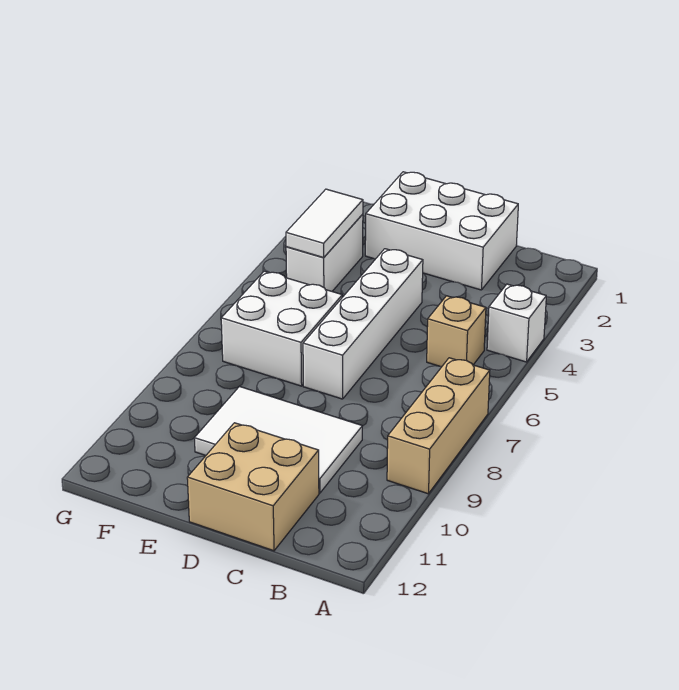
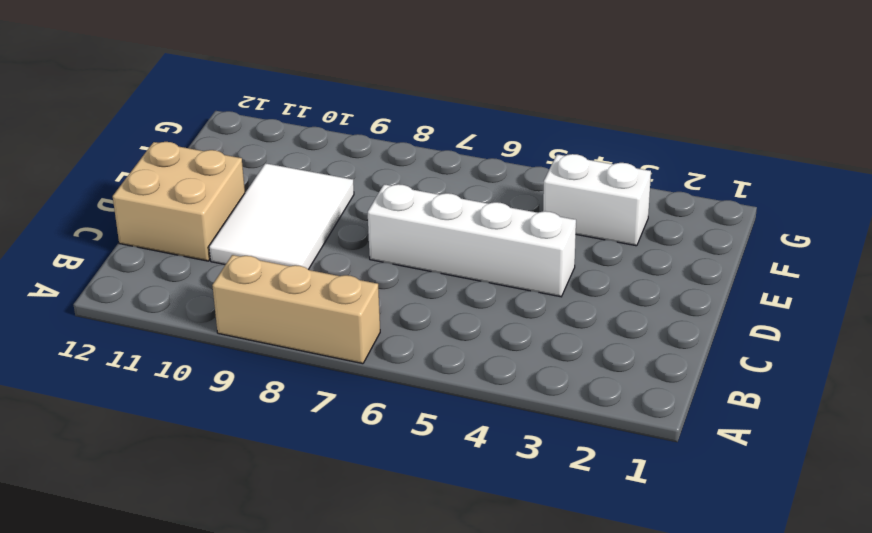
none -> white 1x1 brick [487,284,546,362]
none -> tan 1x1 brick [427,296,486,367]

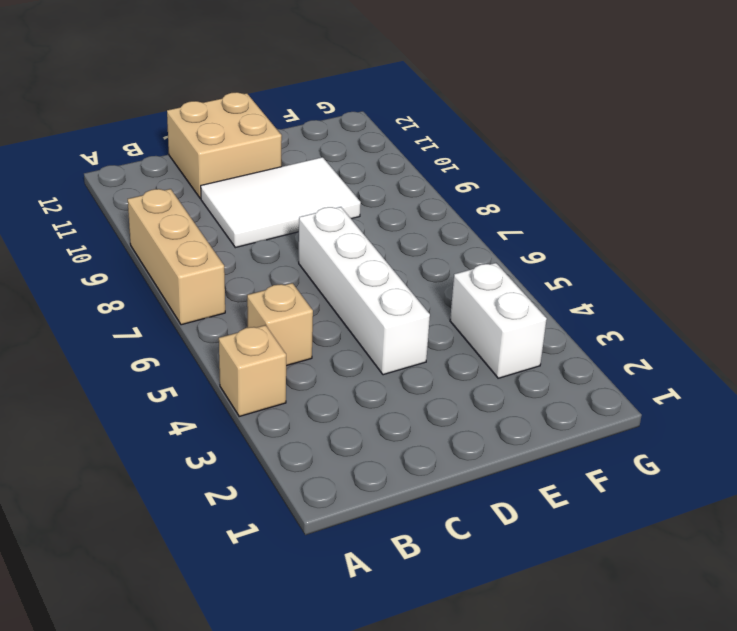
tan 1x1 brick [219,325,286,416] -> white 1x1 brick [487,284,546,362]
none -> white 2x3 brick [365,172,518,290]
none -> white 2x2 brick [221,271,342,386]

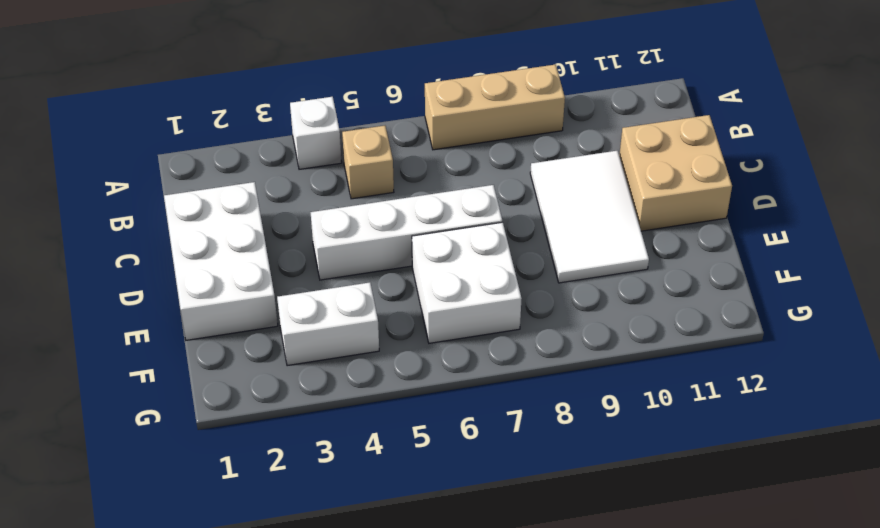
none -> white 1x2 tile [286,189,363,257]

